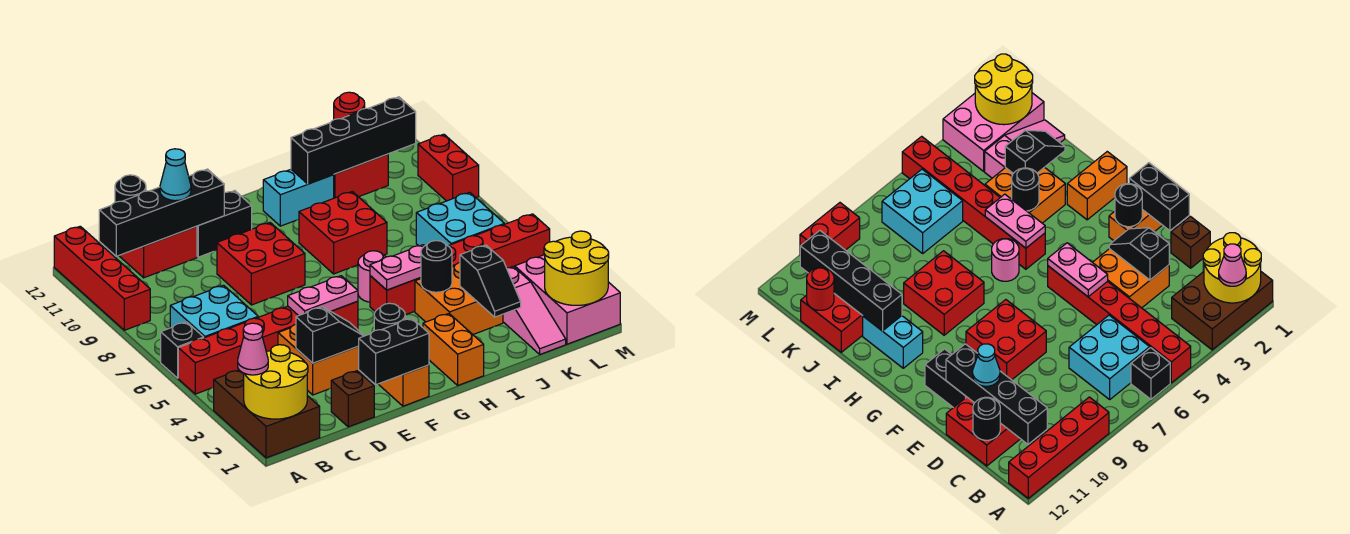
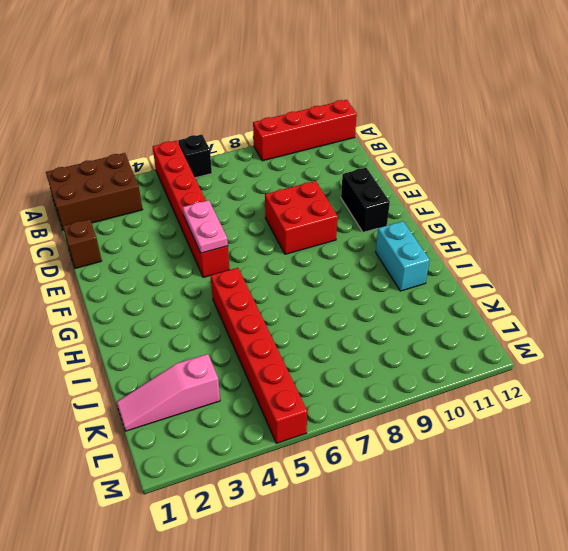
none -> cyan 2x2 brick [170,285,258,338]
none -> red 2x2 brick [119,226,197,278]
none -> orange 2x2 brick [278,325,365,395]
none -> orange 1x2 brick [379,365,429,406]

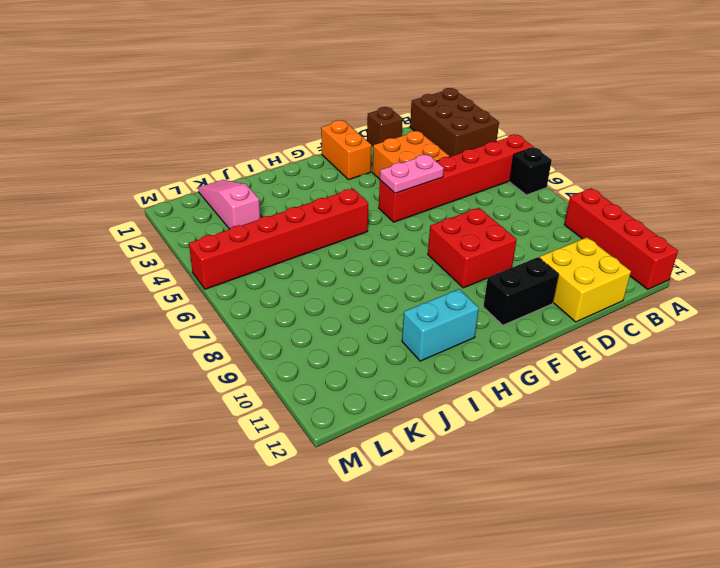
yellow 2x2 brick [539,237,631,322] -> red 2x2 brick [119,226,197,278]
none -> cyan 2x2 brick [170,285,258,338]
none -> orange 1x2 brick [423,314,484,385]
none -> pink 1x1 round brick [358,251,386,302]
none -> red 2x2 brick [299,192,387,274]

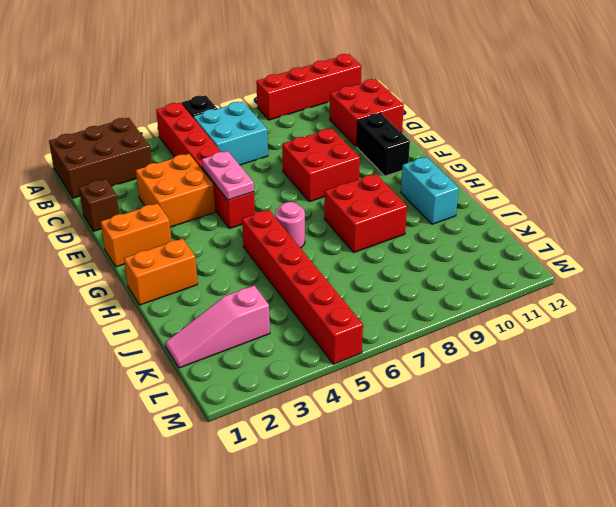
none -> orange 2x2 brick [415,263,503,334]
none -> red 2x2 brick [334,154,388,198]
none -> cyan 2x2 brick [416,192,504,246]
none -> pink 2x3 brick [515,255,620,344]

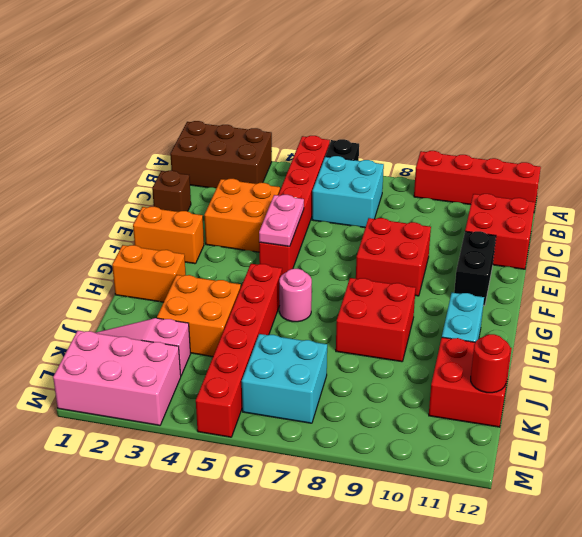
none -> red 1x2 brick [418,134,479,201]
none -> yellow 2x2 round brick [244,345,308,419]
none -> black 1x4 brick [99,169,224,256]
none -> black 1x1 round brick [115,175,146,202]

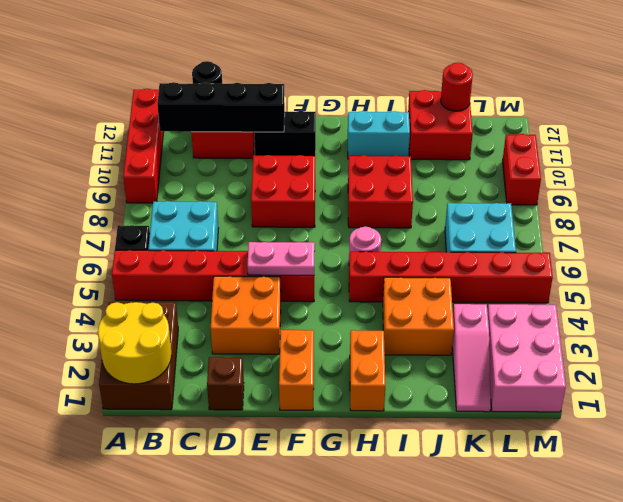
none -> black 1x2 slope [296,307,364,363]
none -> black 1x2 brick [359,318,429,385]
none -> black 1x1 round brick [374,303,405,331]
none -> pink 1x2 plate [370,245,424,290]

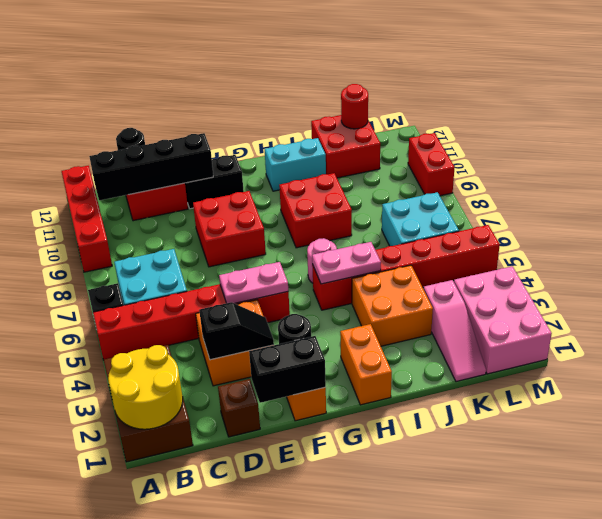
none -> black 1x1 round brick [421,241,452,292]
none -> black 1x4 brick [291,97,416,184]
none -> black 1x2 slope [460,245,521,317]
none -> yellow 2x2 round brick [544,231,609,305]

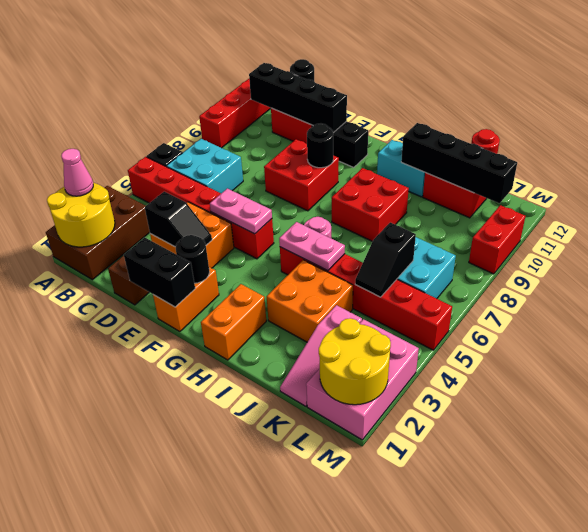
black 1x1 round brick [307,124,333,168] -> black 1x1 round brick moved to [421,241,452,292]
black 1x2 slope [355,222,416,297] -> black 1x2 slope moved to [460,245,521,317]
none -> cyan 1x1 cone [160,149,191,201]

